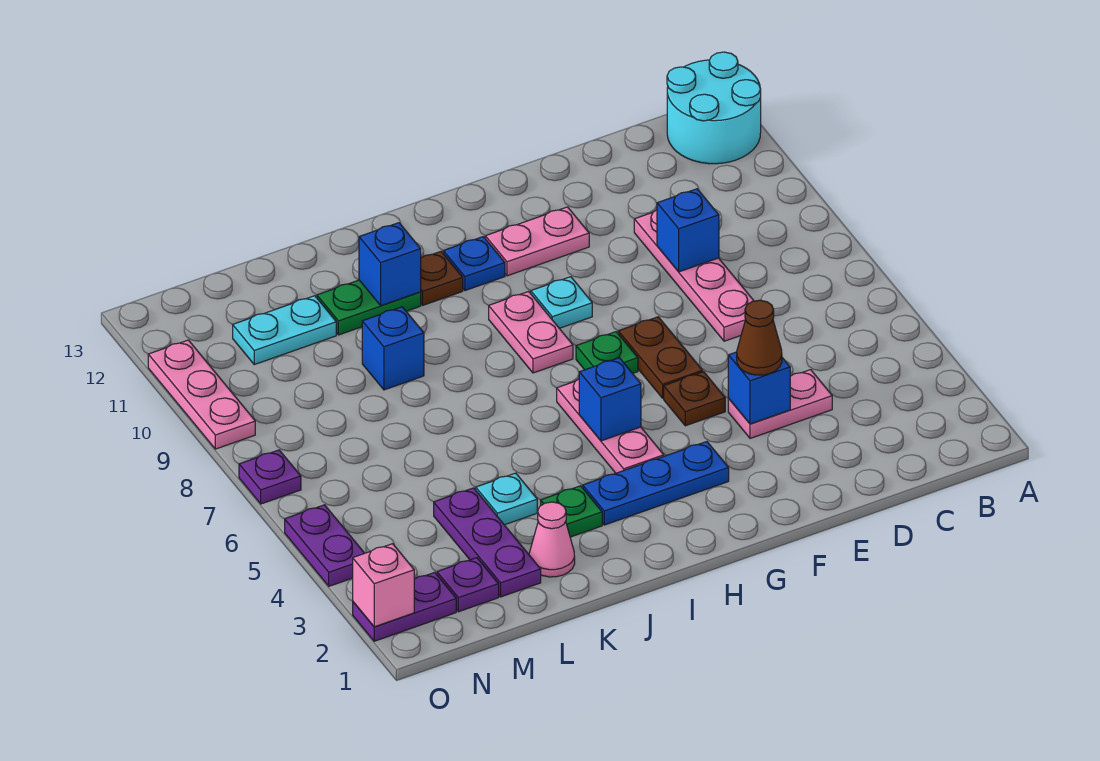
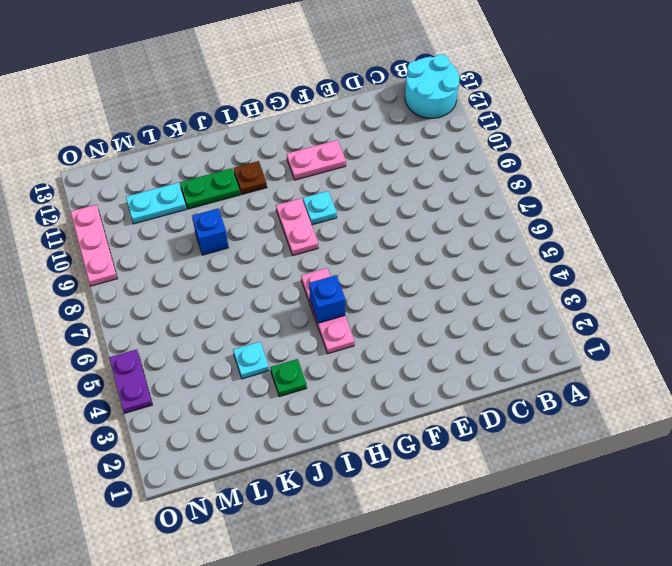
none -> pink 1x2 plate [728,370,832,438]
none -> pink 1x4 plate [634,210,754,341]
none -> brown 1x1 plate [664,372,725,426]
none -> brown 1x2 plate [618,317,703,398]

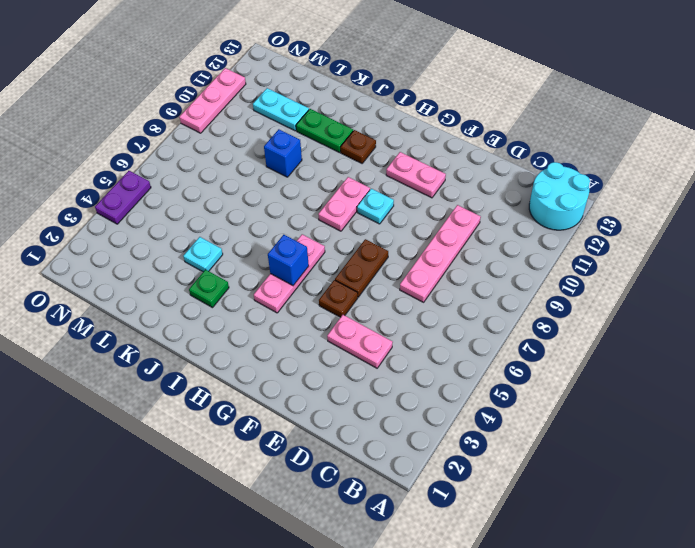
none -> blue 1x3 plate [583,442,729,525]
none -> green 1x1 plate [576,332,638,373]
none -> blue 1x1 plate [443,237,505,291]
none -> pink 1x1 cone [529,502,575,577]

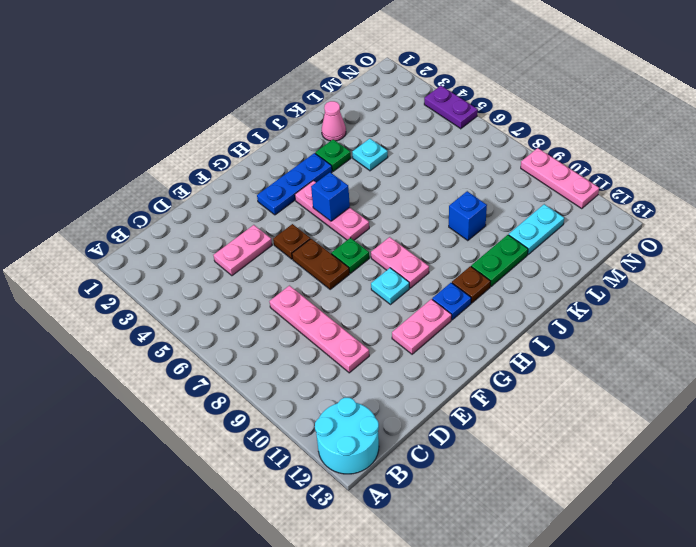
none -> purple 1x3 plate [434,488,541,597]
none -> purple 1x1 plate [437,558,499,612]
none -> purple 1x2 plate [353,572,456,641]
none -> purple 1x1 plate [239,450,301,504]

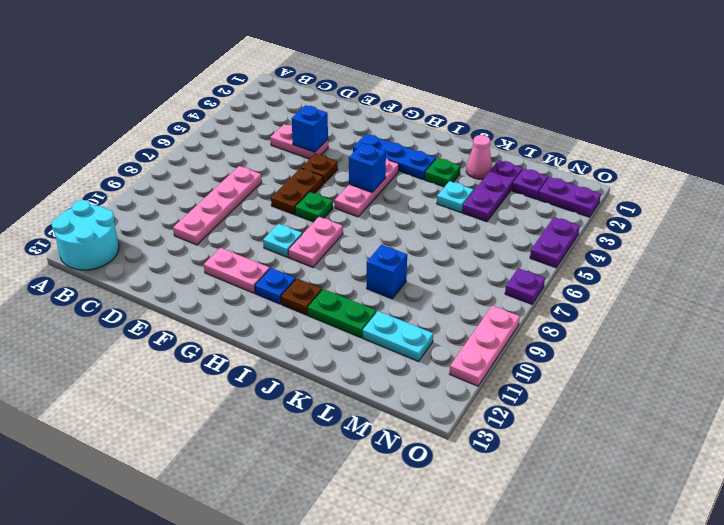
none -> blue 1x1 brick [657,189,719,272]
none -> blue 1x1 brick [359,223,421,306]
none -> pink 1x1 brick [353,544,414,627]
none -> brown 1x1 cone [737,300,782,375]

